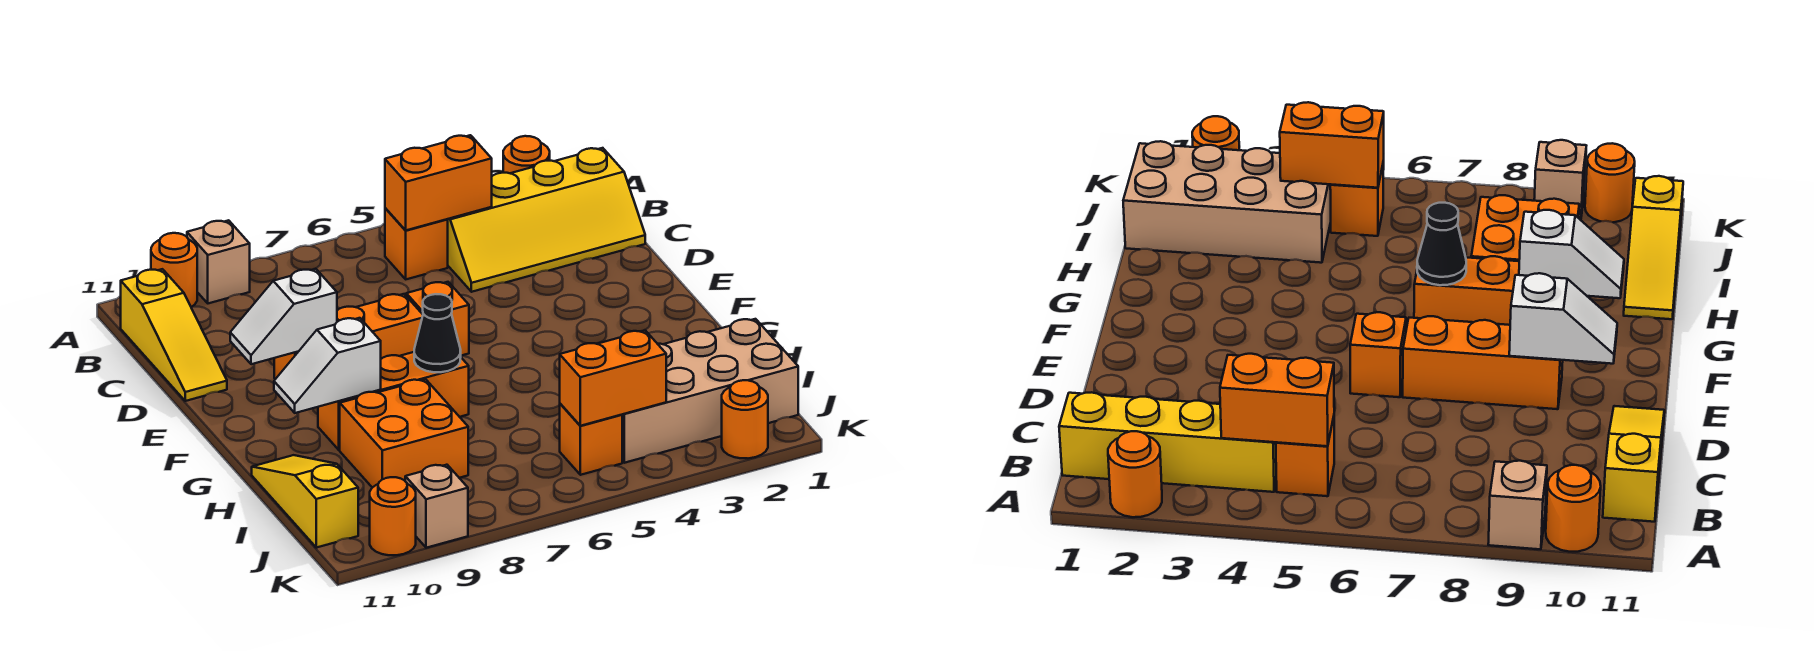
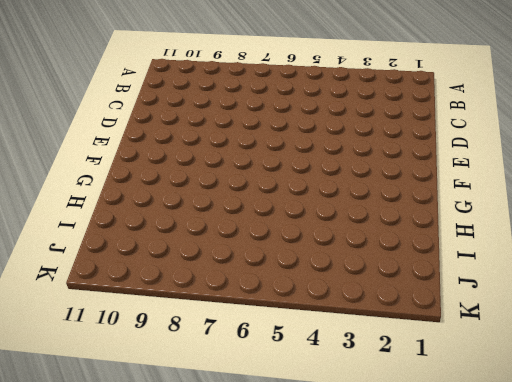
none -> orange 1x1 round brick [503,136,550,173]
none -> tan 1x1 brick [187,220,250,303]
none -> orange 1x1 round brick [151,233,197,307]

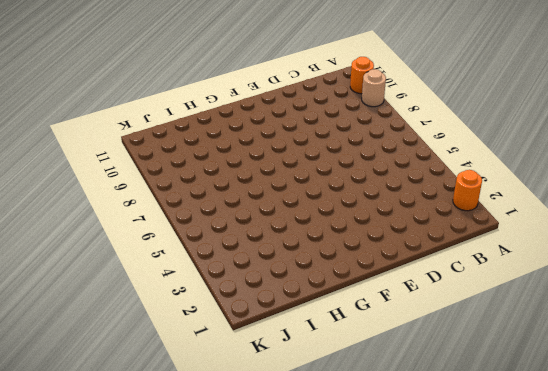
tan 1x1 round brick [362,69,386,107] -> tan 1x1 brick [187,220,250,303]
none -> yellow 2x4 slope [447,148,645,292]
none -> orange 1x1 brick [385,208,448,279]
none -> yellow 1x3 slope [121,269,227,401]

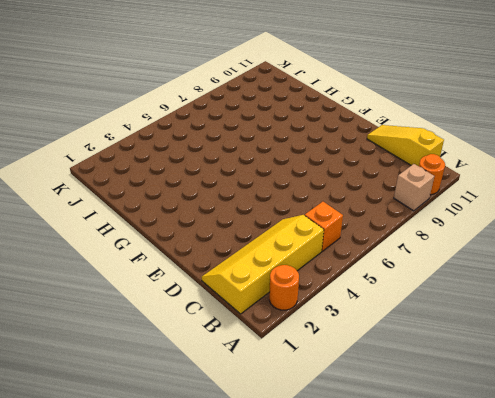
none -> orange 1x1 brick [406,282,469,356]
none -> orange 1x3 brick [274,294,423,379]
none -> orange 1x3 brick [318,352,469,450]

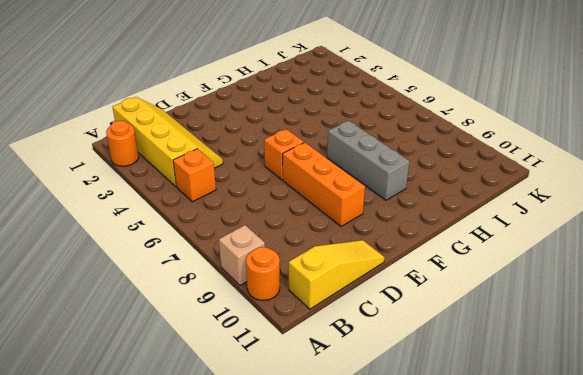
grey 1x3 brick [327,121,410,200] -> orange 1x3 brick [318,352,469,450]
none -> orange 2x2 brick [340,379,468,488]
none -> yellow 1x3 slope [252,455,358,548]
none -> tan 2x4 brick [622,319,798,463]

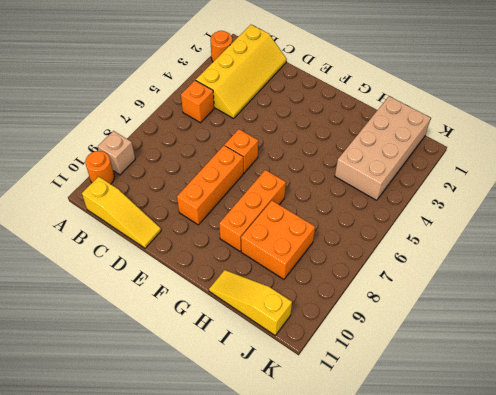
none -> orange 1x1 brick [560,404,622,475]
none -> orange 1x1 round brick [722,380,768,458]
none -> tan 1x1 brick [405,465,468,548]

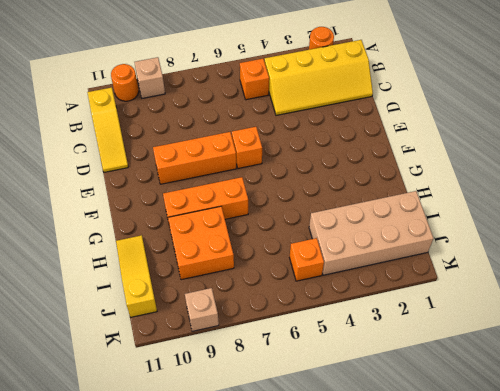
none -> orange 1x1 round brick [722,380,768,458]
none -> orange 1x1 round brick [370,477,416,555]
none -> orange 1x2 brick [385,135,492,230]

